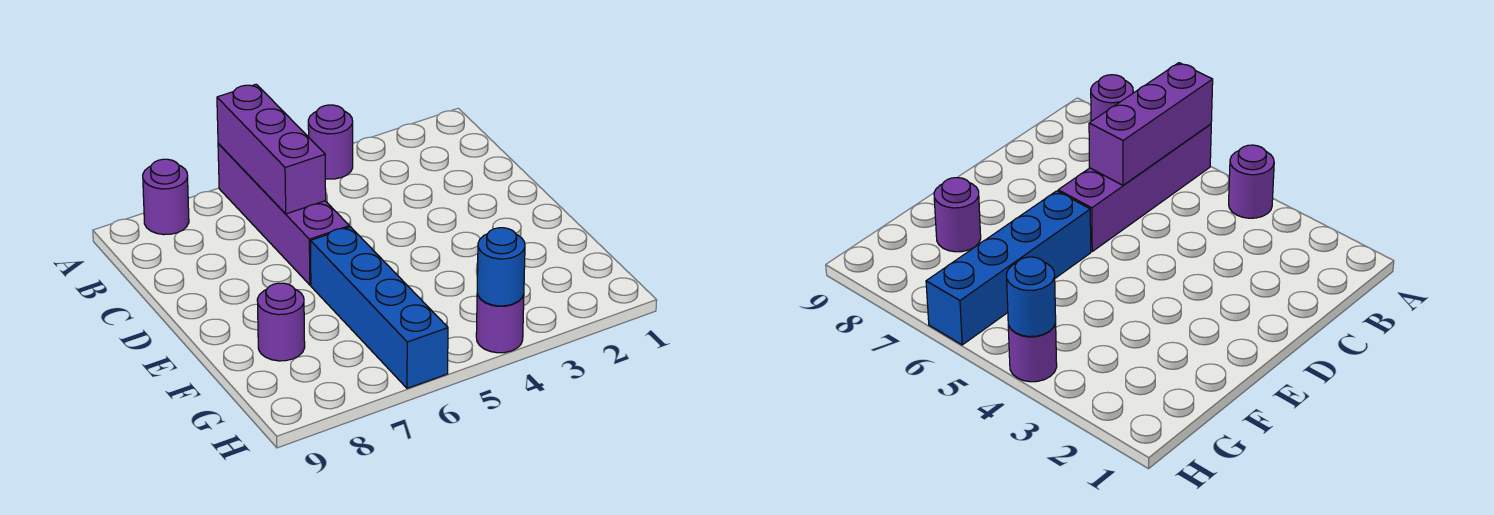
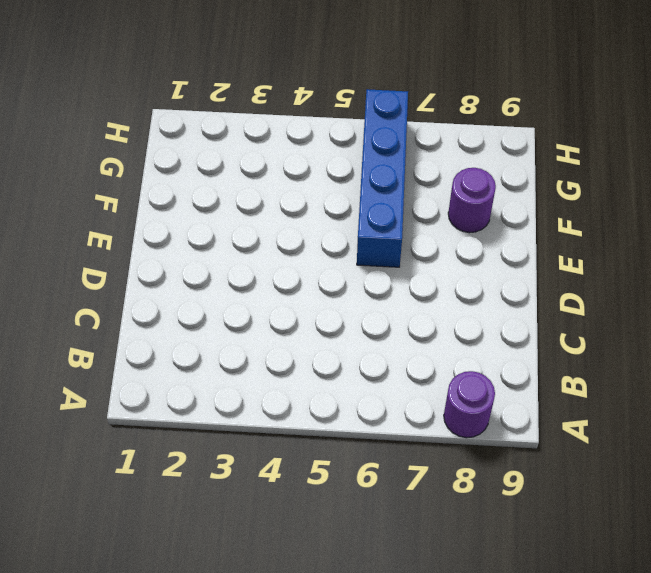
none -> purple 1x1 round brick [308,105,353,179]
none -> purple 1x4 brick [218,143,349,285]

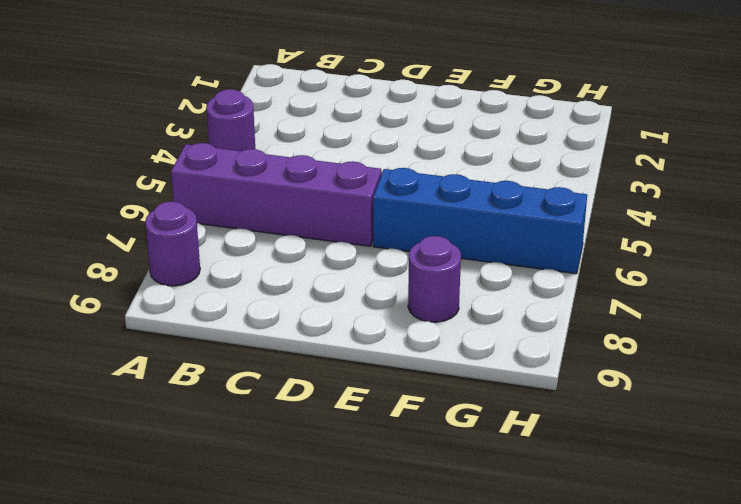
none -> purple 1x1 round brick [476,293,524,353]
none -> purple 1x3 brick [217,84,326,214]

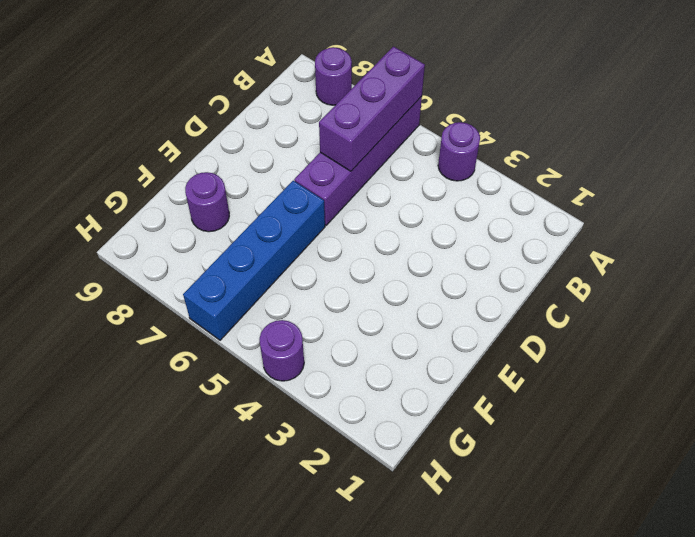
none -> blue 1x1 round brick [477,228,525,306]

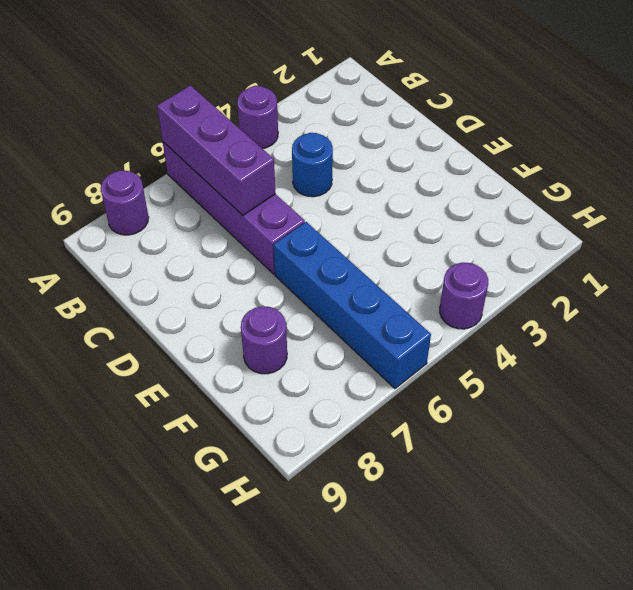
blue 1x1 round brick [292,133,333,197] -> blue 1x1 round brick moved to [477,228,525,306]

